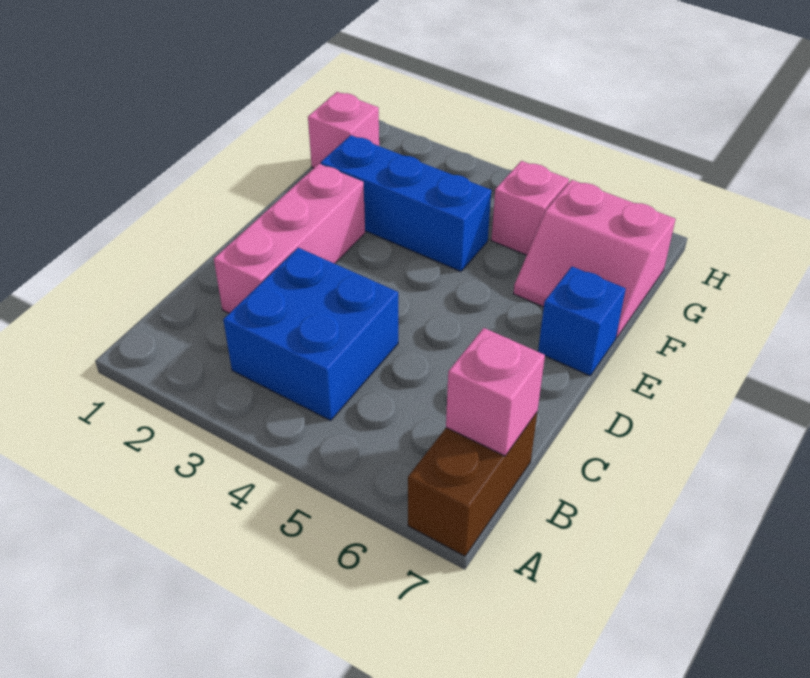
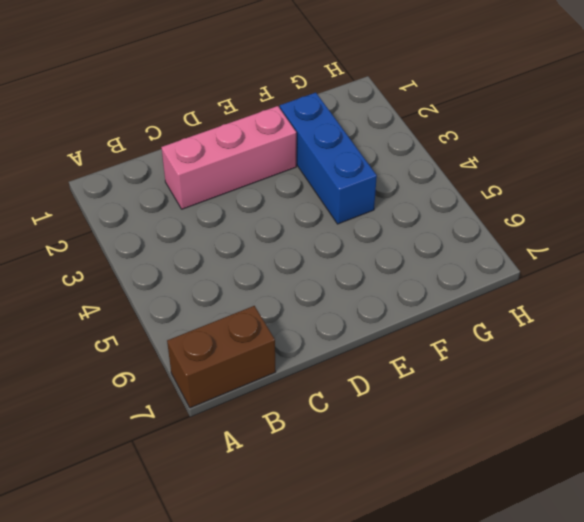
none -> blue 2x2 brick [223,248,398,420]
none -> blue 1x1 brick [538,267,626,376]

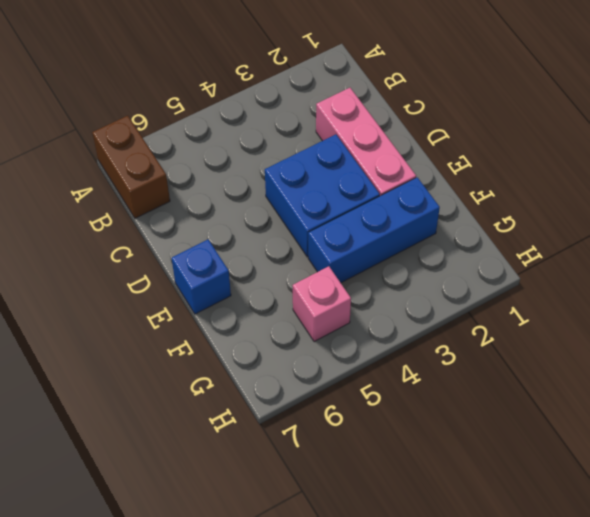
blue 2x2 brick [265,134,380,257] -> blue 2x2 brick moved to [223,248,398,420]
none -> pink 2x2 slope [514,180,676,338]
none -> pink 1x1 brick [308,92,379,168]

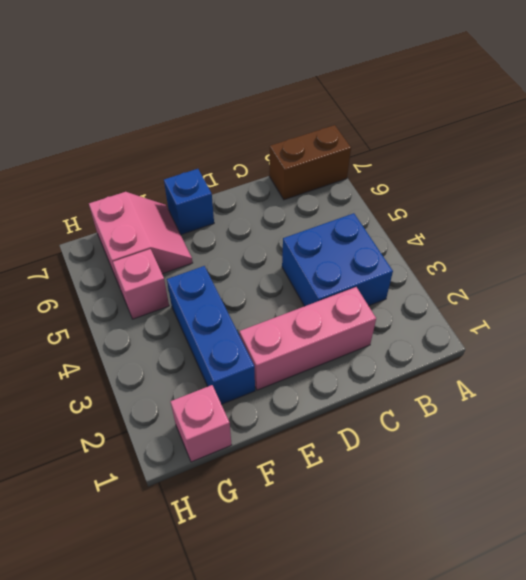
none -> pink 1x1 brick [446,328,545,456]

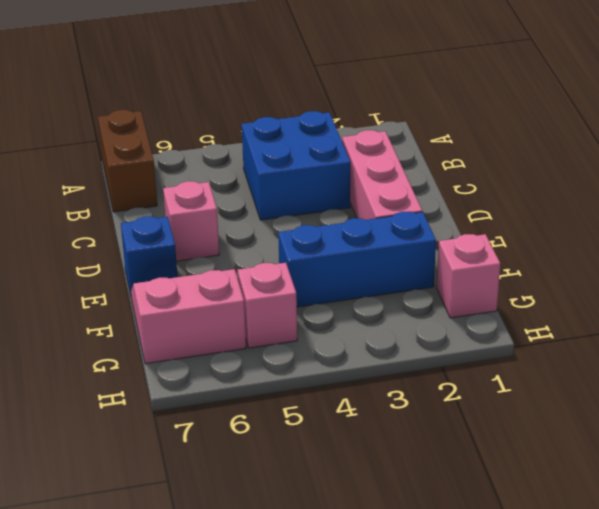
pink 1x1 brick [163,181,219,261] -> pink 1x1 brick moved to [446,328,545,456]

